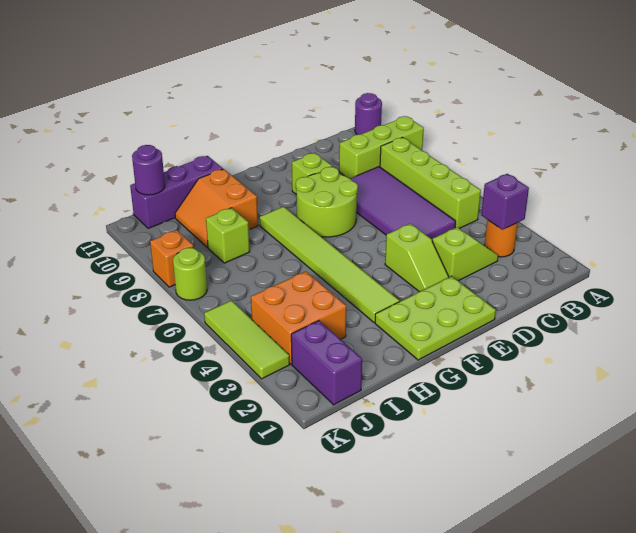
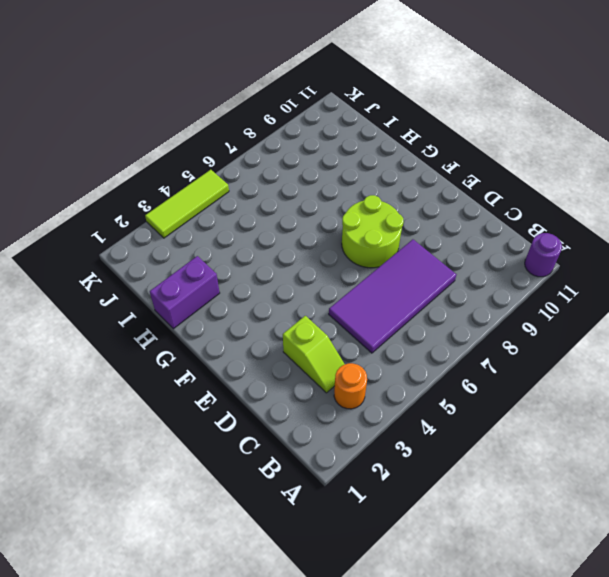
purple 1x2 brick [150,256,220,329] -> purple 1x2 brick moved to [291,321,362,405]
none -> lime 1x3 brick [339,116,424,179]
none -> lime 1x4 brick [380,137,481,229]
none -> lime 2x3 plate [375,276,496,360]

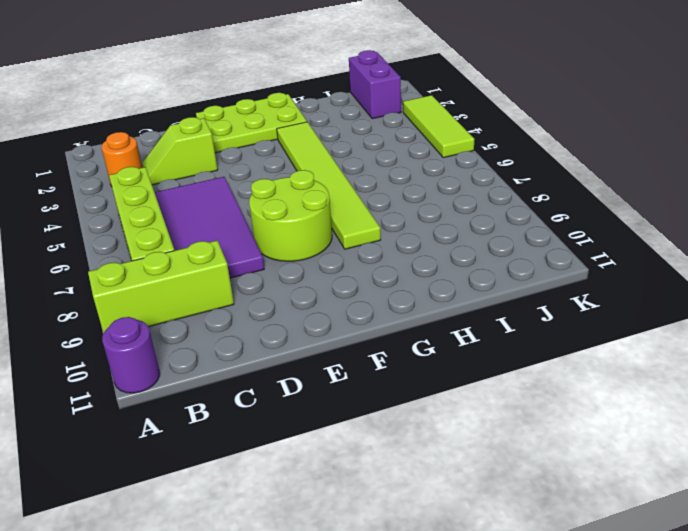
none -> lime 1x2 slope [385,224,449,292]
none -> lime 1x1 brick [292,153,332,195]
none -> orange 2x2 slope [175,169,258,247]

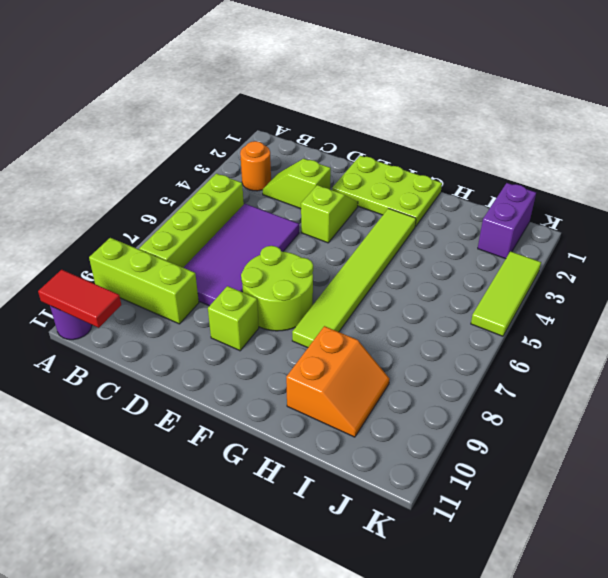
red 1x2 tile [38,270,121,328] -> none
none -> purple 1x3 brick [130,156,223,228]
none -> orange 2x2 brick [251,271,346,364]
none -> lime 1x1 brick [206,208,250,263]

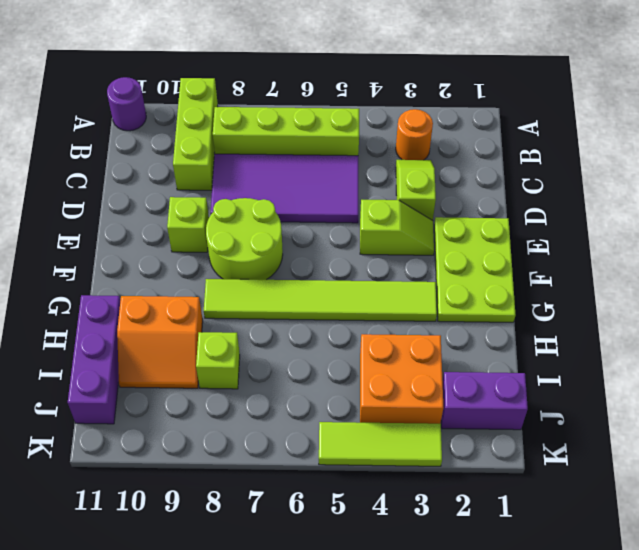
none -> lime 1x1 round brick [173,248,207,300]
none -> orange 1x1 brick [150,230,193,287]
none -> purple 1x1 brick [481,174,529,230]

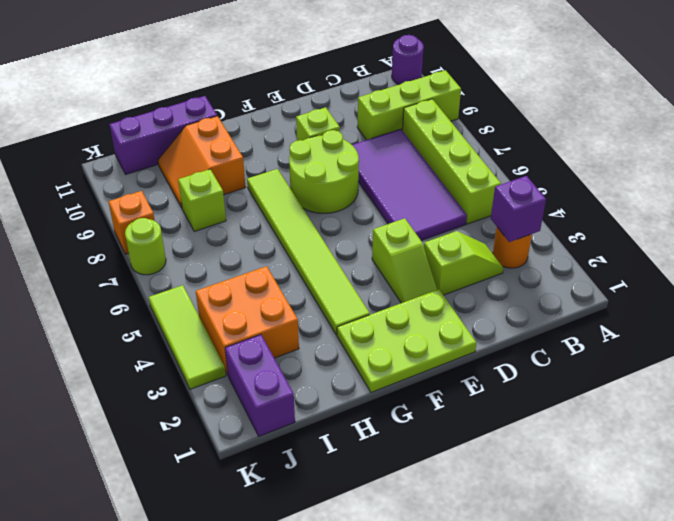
none -> purple 1x1 round brick [132,145,165,195]

